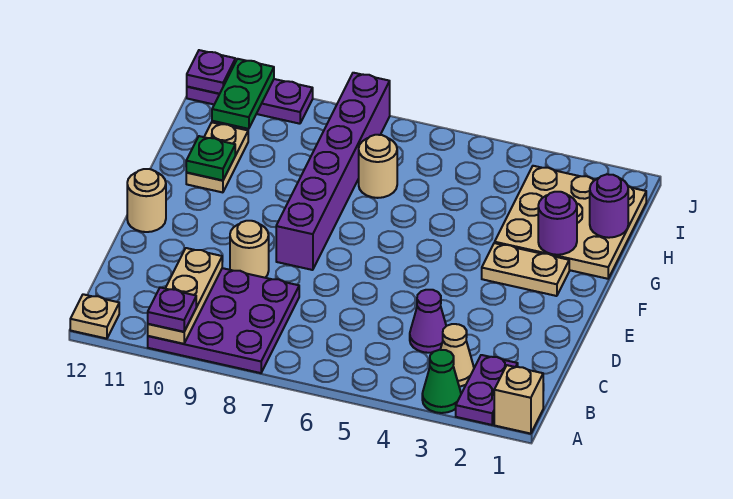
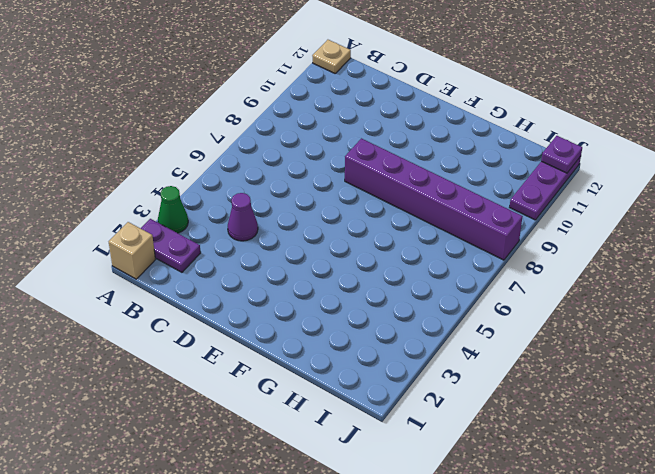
none -> purple 3x3 plate [148,268,299,373]
none -> tan 1x1 cone [440,324,474,387]
none -> tan 1x1 round brick [230,221,269,278]

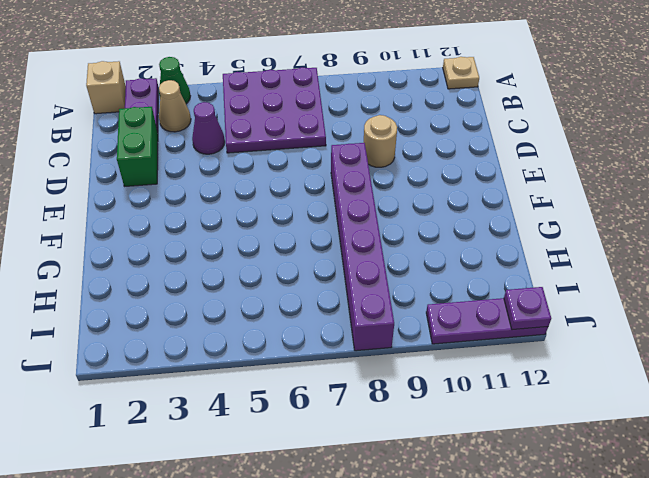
purple 3x3 plate [223,67,326,153] -> purple 3x3 plate moved to [148,268,299,373]
green 1x2 brick [117,107,158,187] -> none
none -> tan 1x1 round brick [127,169,166,232]
none -> tan 1x2 plate [482,243,569,296]
none -> tan 3x3 plate [495,166,646,279]

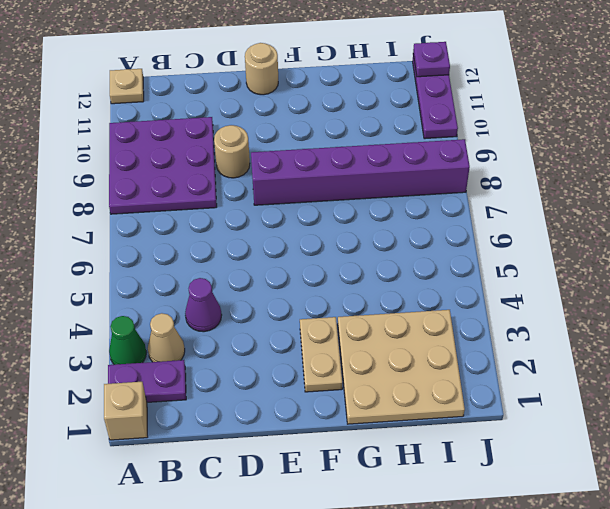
none -> tan 1x2 plate [186,123,248,192]
none -> tan 1x1 round brick [359,135,397,198]
none -> tan 1x3 plate [148,248,222,344]

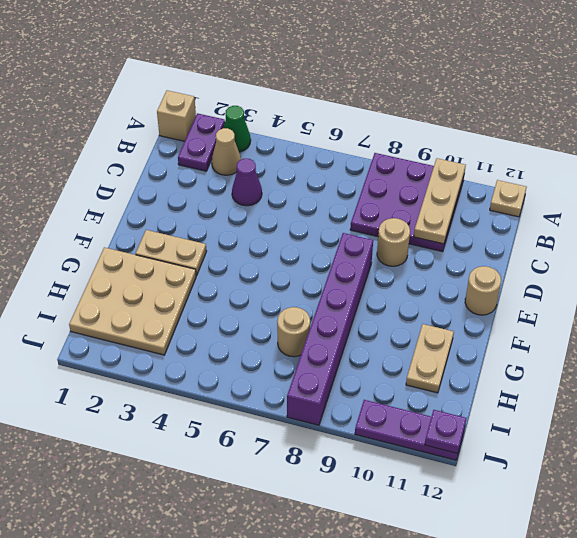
none -> purple 1x1 round brick [538,192,577,255]
none -> green 1x1 plate [186,136,235,180]
none -> purple 1x1 round brick [590,174,628,238]

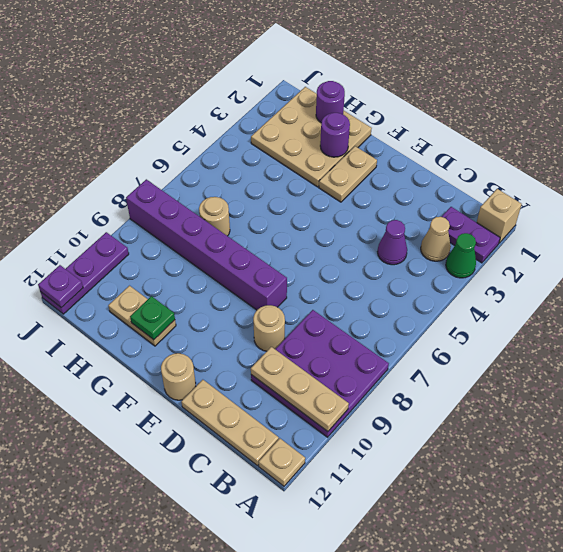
tan 1x3 plate [182,380,279,466] -> none
none -> green 1x2 plate [212,59,274,129]
none -> purple 1x1 plate [148,287,196,332]

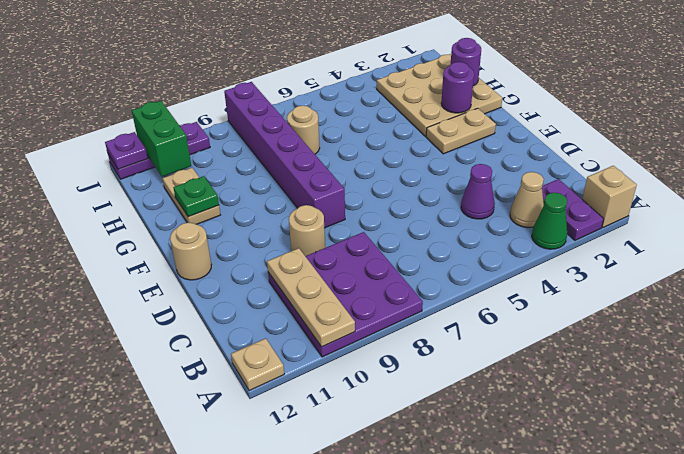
green 1x2 brick [132,101,191,177] -> green 1x2 plate [212,59,274,129]
none -> purple 1x1 plate [148,287,196,332]

